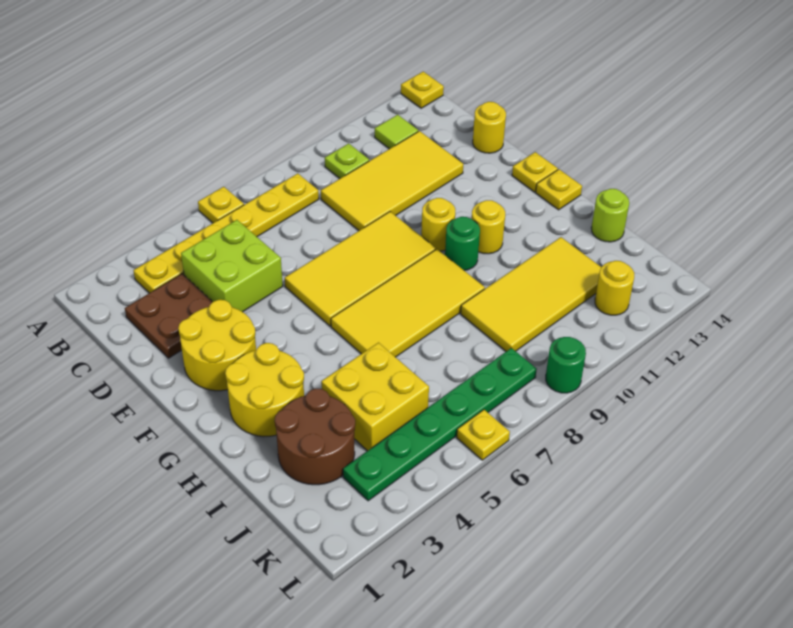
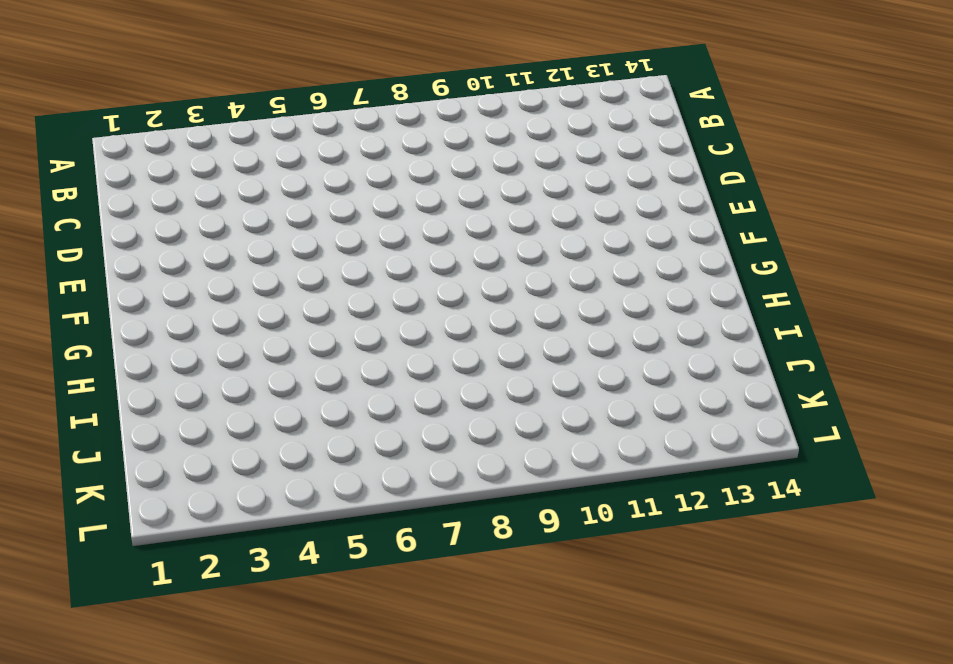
none -> yellow 1x1 plate [198,187,244,223]
none -> yellow 1x1 plate [401,72,444,108]
none -> yellow 1x6 plate [133,173,319,293]

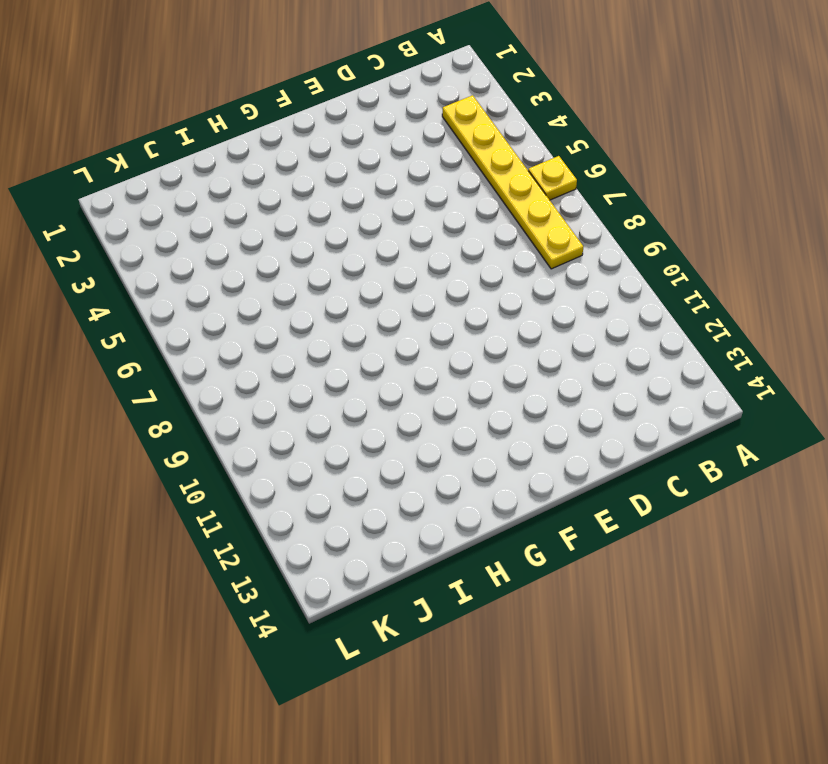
none -> yellow 1x1 plate [401,72,444,108]
none -> lime 1x1 plate [325,143,369,178]
none -> lime 1x1 tile [375,115,418,149]

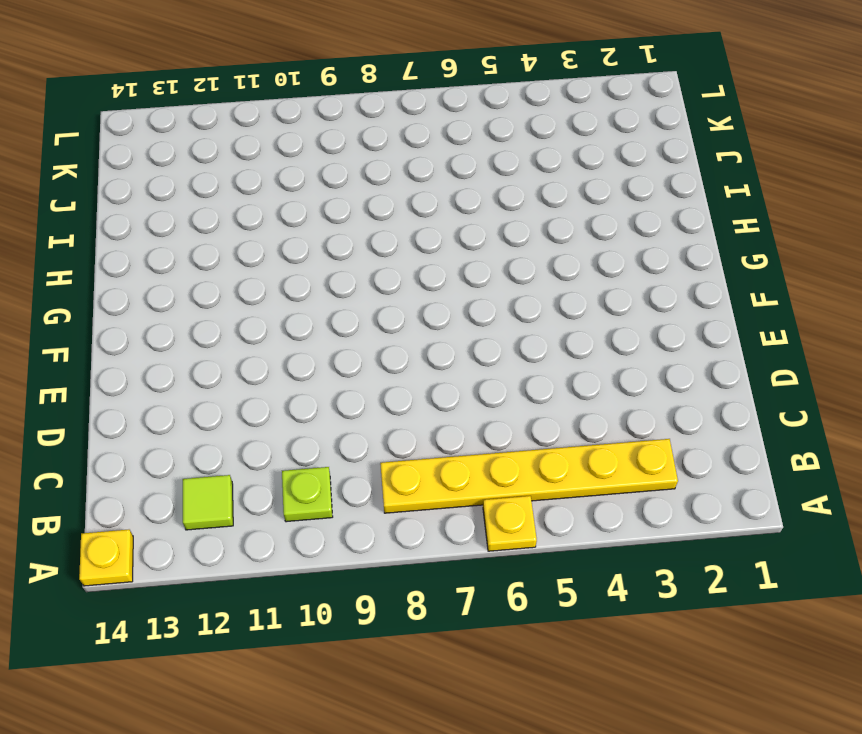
none -> brown 2x2 plate [125,274,213,358]
none -> lime 2x2 brick [181,220,283,312]
none -> yellow 2x4 tile [321,131,463,231]

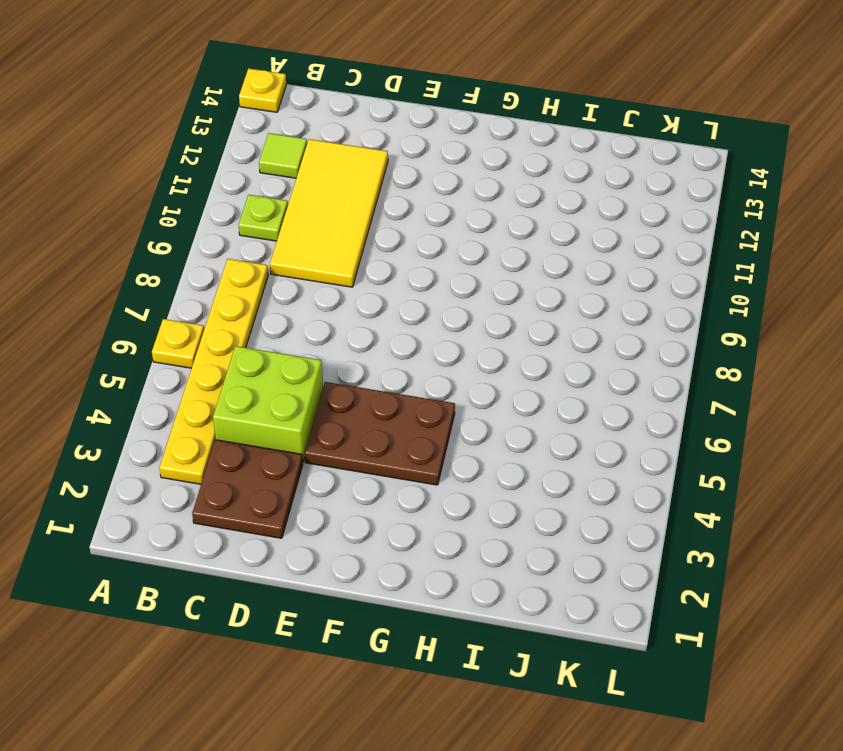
brown 2x3 plate [305,382,455,485] -> none
none -> yellow 1x1 round brick [473,102,506,153]
none -> yellow 2x2 round brick [178,300,256,391]
none -> yellow 2x4 tile [285,212,436,326]

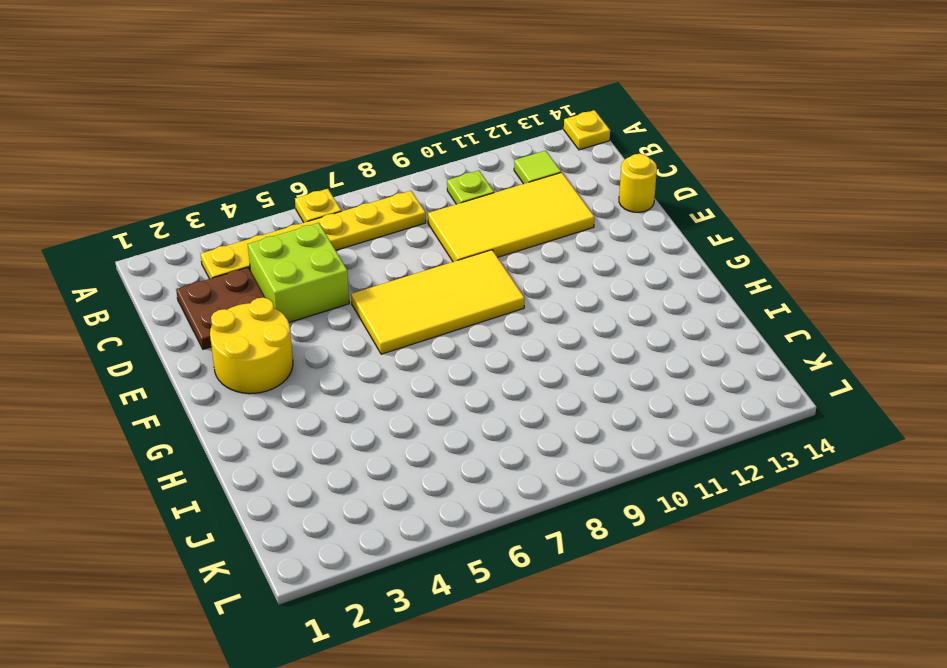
none -> yellow 1x1 round brick [421,198,455,251]
none -> yellow 1x1 plate [512,152,558,192]
none -> yellow 2x2 round brick [225,343,304,437]

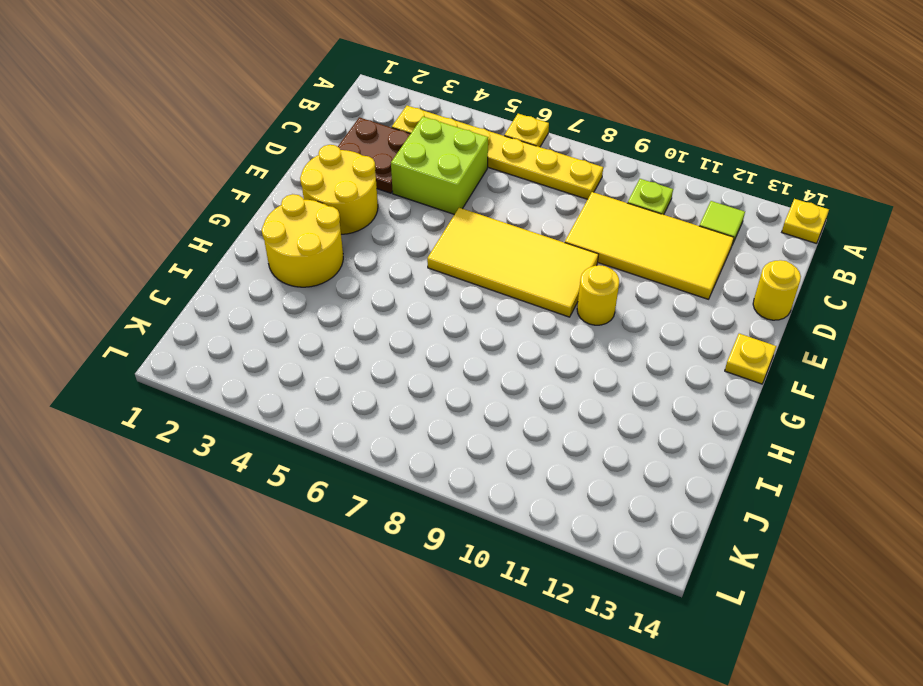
none -> yellow 2x4 tile [331,249,485,357]
none -> green 1x1 round brick [445,217,480,270]
none -> yellow 1x1 round brick [472,200,505,254]

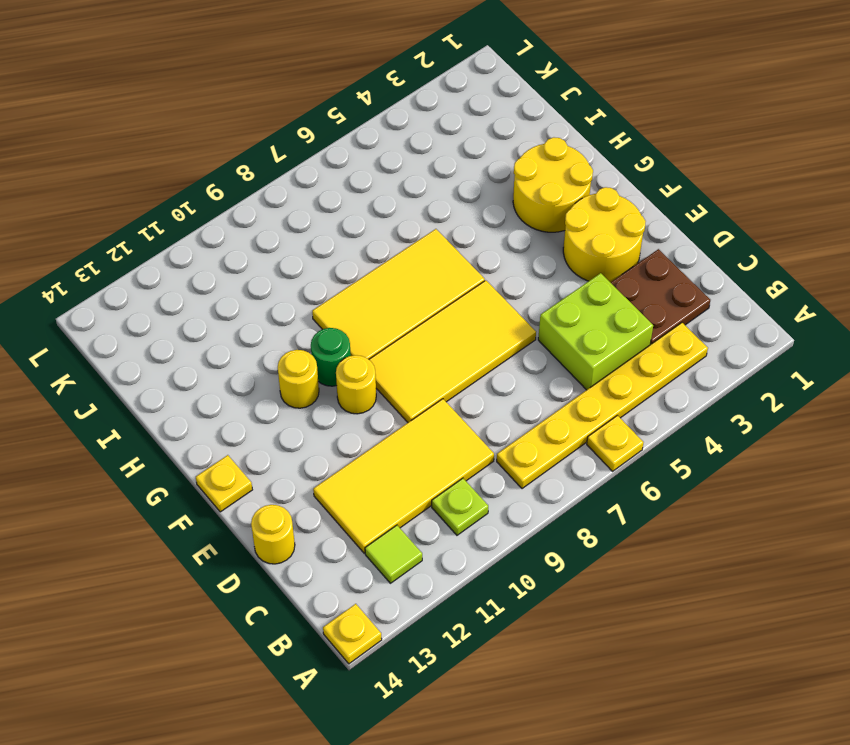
none -> yellow 1x1 plate [536,169,582,210]
none -> brown 2x2 round brick [275,388,355,485]
none -> yellow 2x2 brick [321,343,429,451]

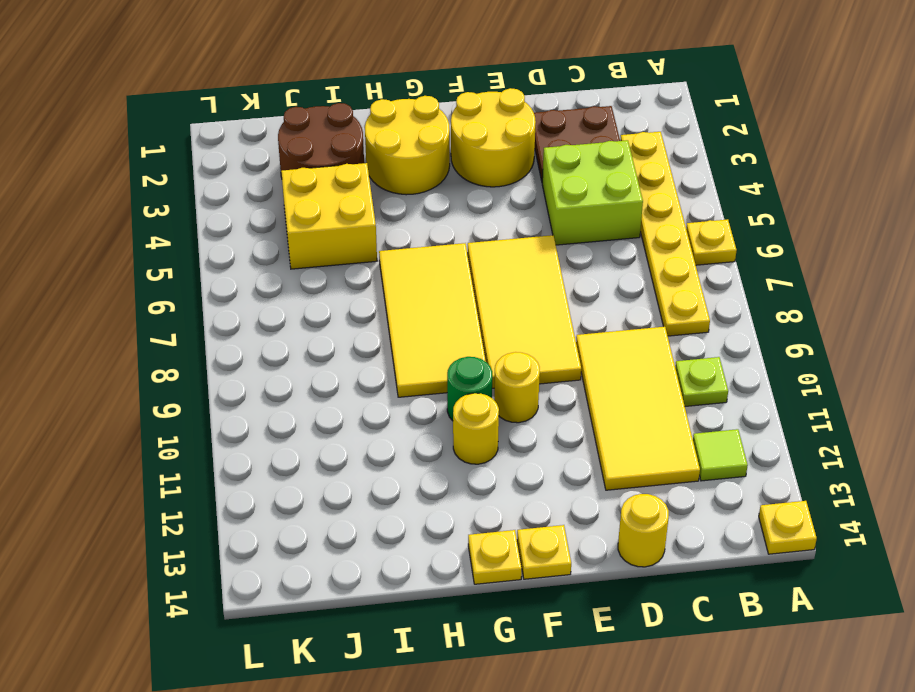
none -> yellow 2x4 tile [461,237,601,351]
none -> lime 1x1 round brick [591,189,629,242]
none -> green 1x6 plate [343,348,537,501]

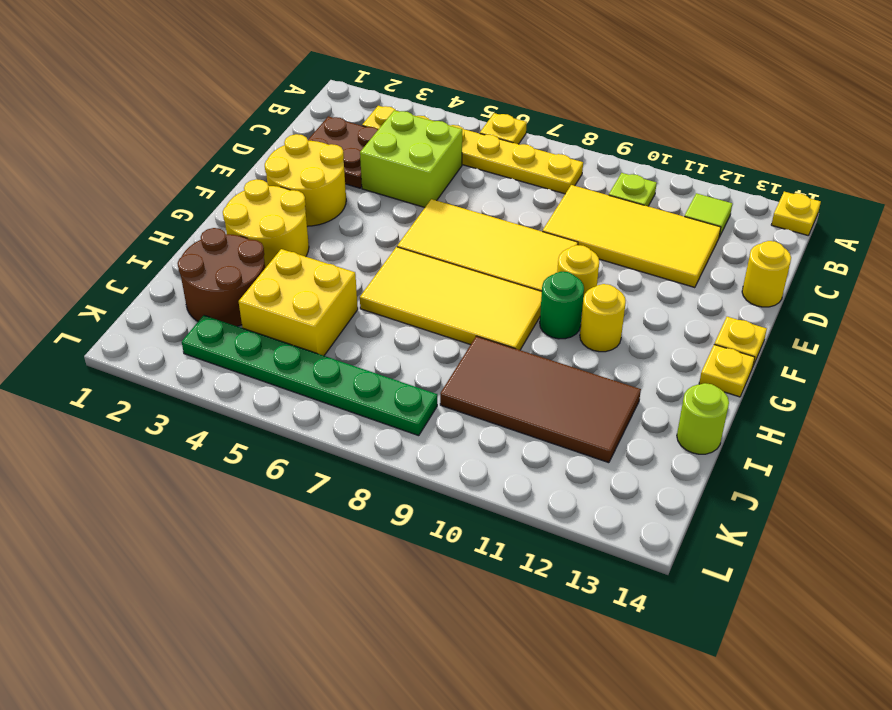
brown 2x4 tile [440,336,641,463] -> yellow 2x4 tile [461,237,601,351]
none -> yellow 1x1 round brick [595,261,634,315]
none -> yellow 1x1 plate [457,410,510,460]
none -> green 1x1 round brick [546,337,586,393]

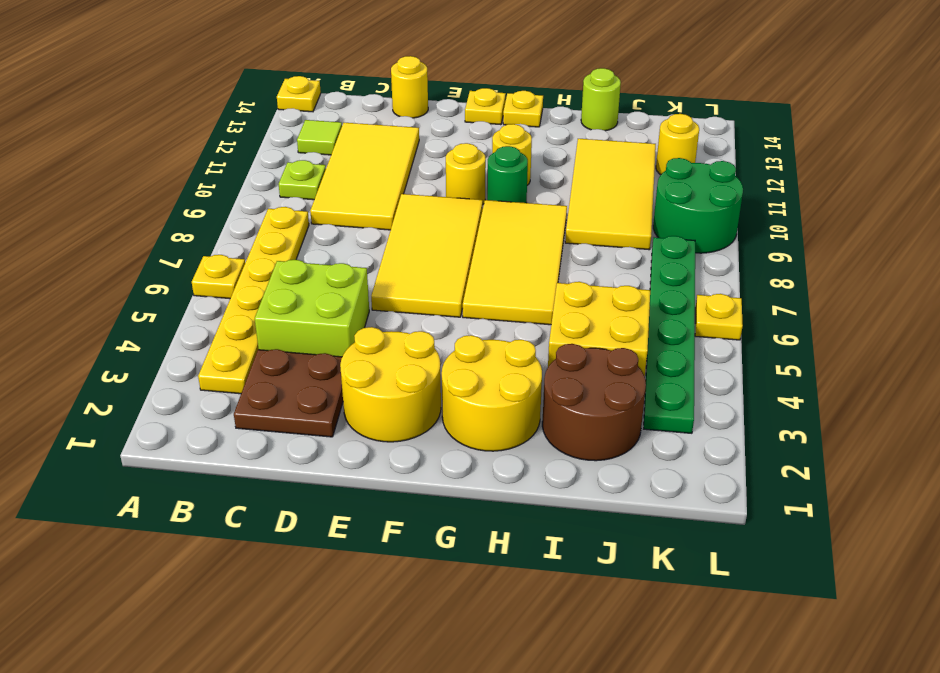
green 2x2 round brick [653,158,743,253] -> green 1x1 round brick [546,337,586,393]

